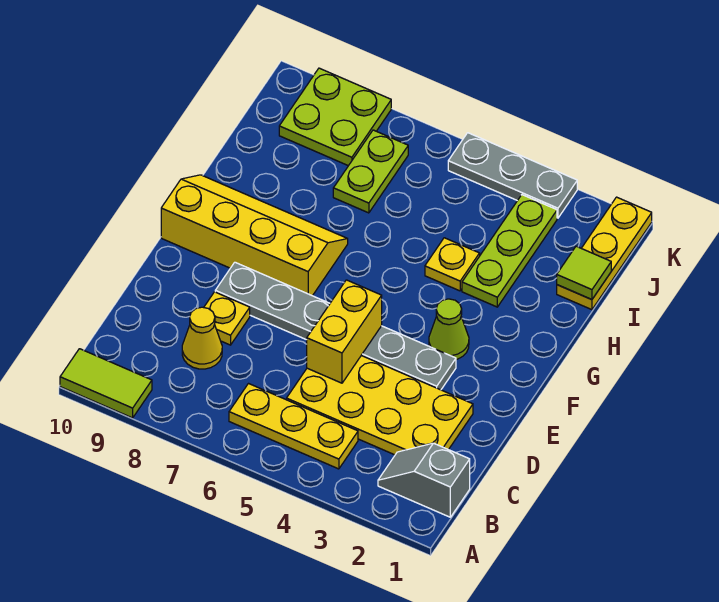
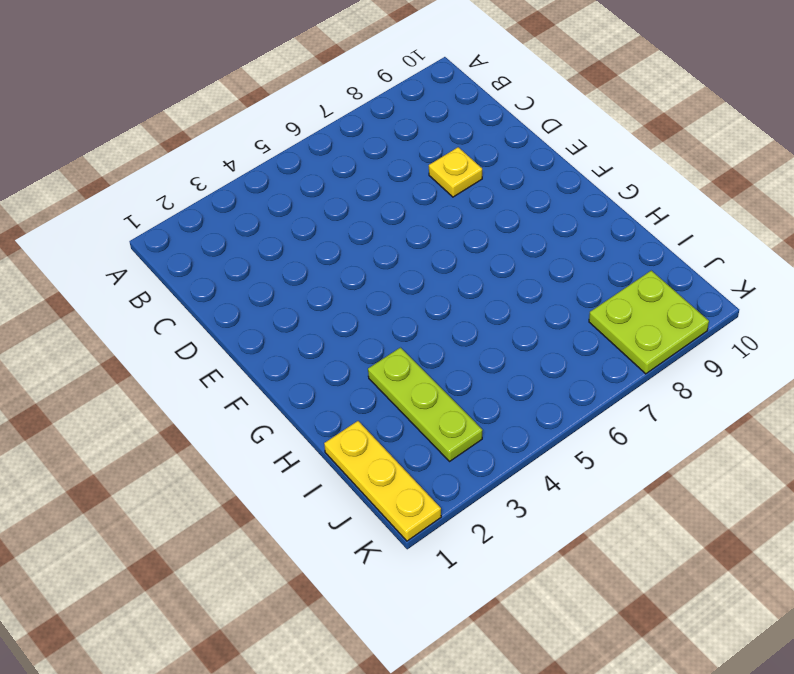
none -> lime 1x2 tile [60,349,152,418]
none -> grey 1x2 slope [378,443,470,517]
none -> yellow 1x3 plate [229,384,358,469]

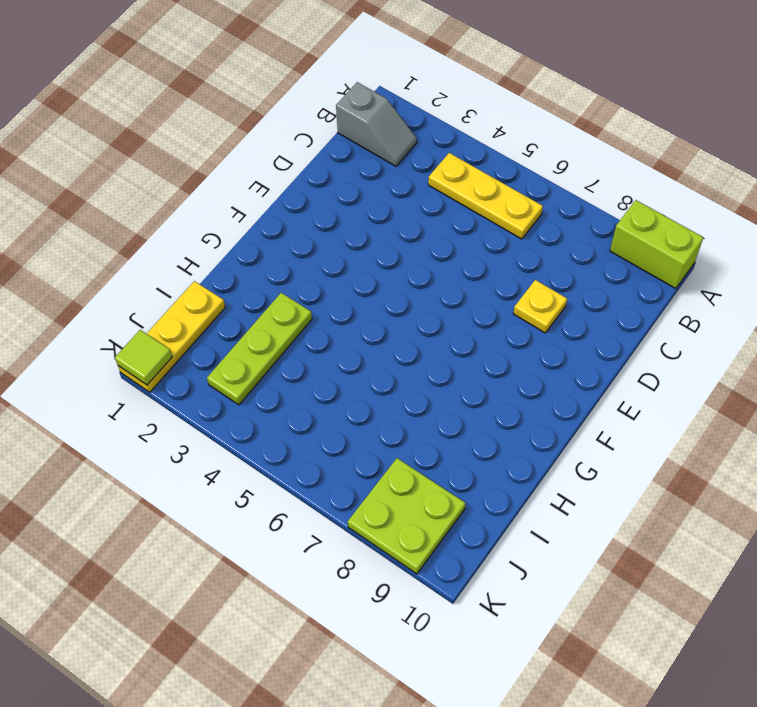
lime 1x2 brick [610,200,703,289] -> lime 1x2 tile [60,349,152,418]
lime 1x1 tile [115,330,172,385] -> lime 1x1 tile moved to [557,246,611,300]
none -> yellow 2x4 plate [287,356,473,455]
none -> yellow 1x1 cone [182,307,222,369]
none -> grey 1x6 plate [215,262,456,390]

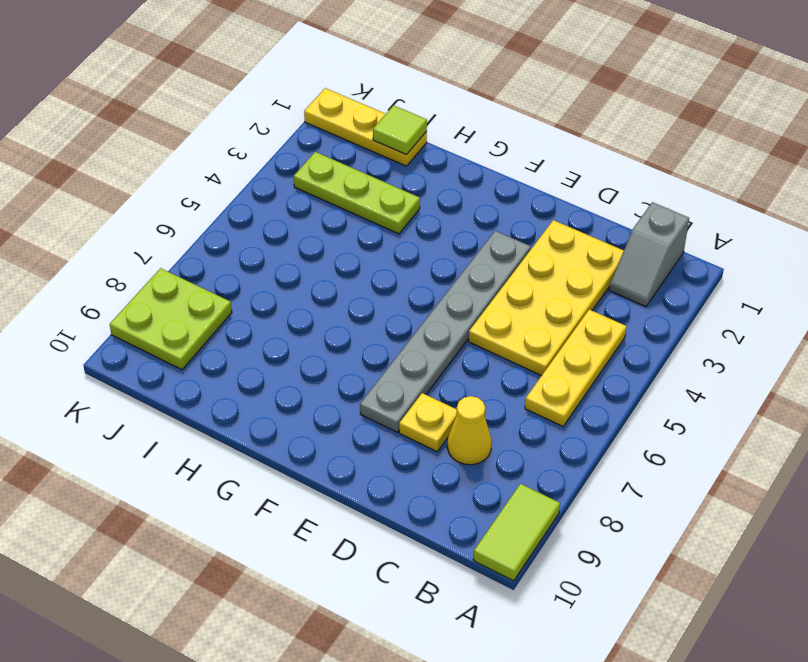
none -> lime 1x1 cone [429,299,469,360]
none -> yellow 2x4 slope [161,175,348,296]
none -> yellow 1x1 plate [425,238,480,291]

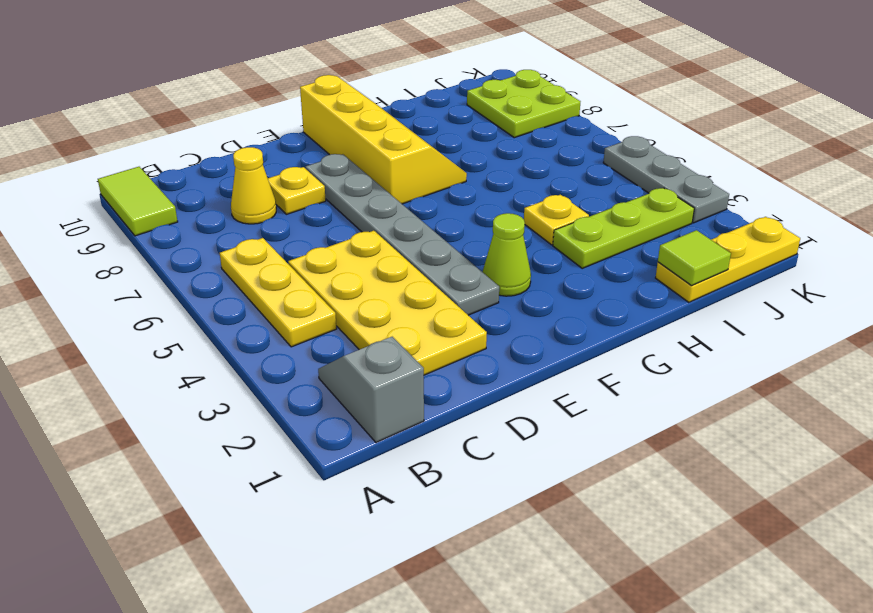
none -> lime 1x2 plate [333,130,408,213]
none -> yellow 1x2 brick [307,280,382,383]

